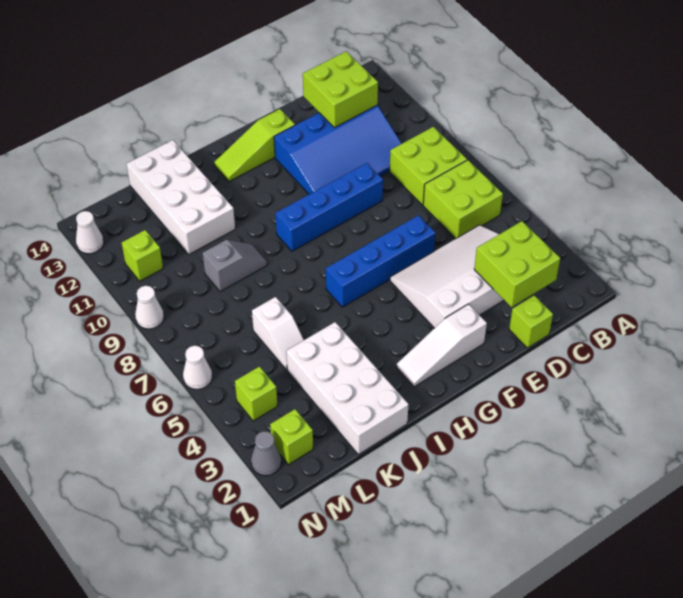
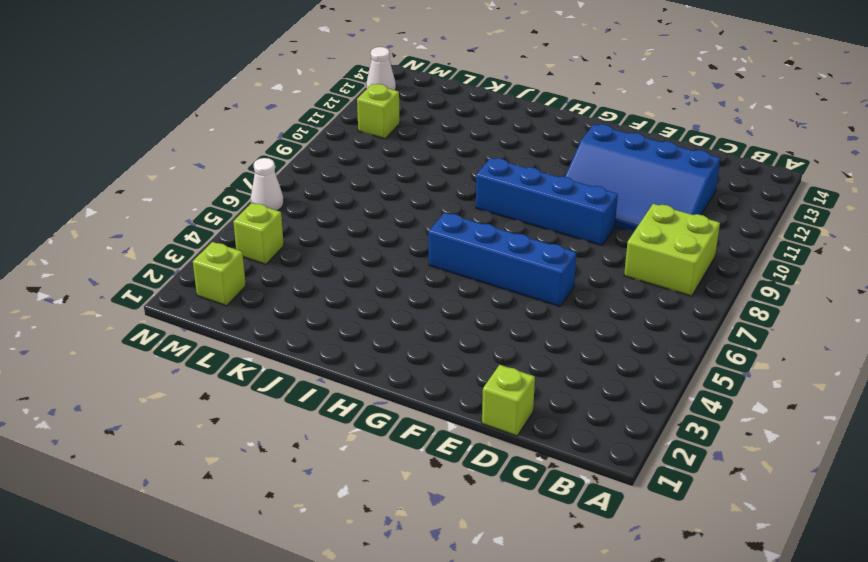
none -> lime 2x2 brick [423,160,503,239]
none -> white 3x4 slope [390,225,504,328]
none -> white 1x3 slope [397,304,487,387]

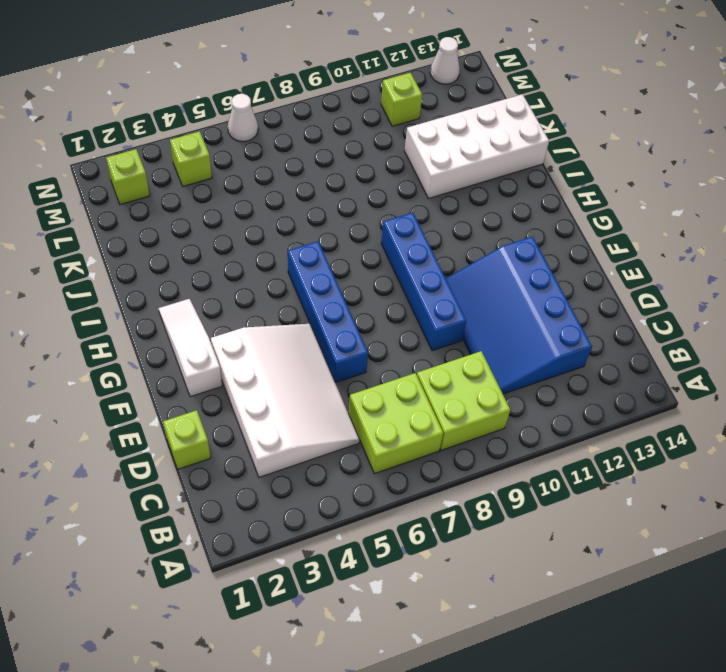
none -> lime 1x3 slope [214,109,295,182]
none -> white 2x4 brick [286,322,409,455]
none -> grey 1x2 slope [203,240,267,292]

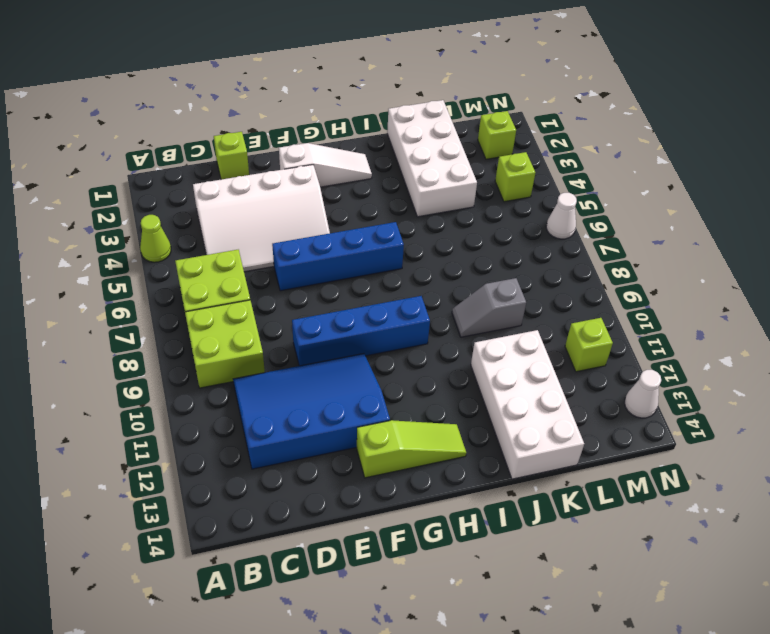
lime 1x1 cone [140,215,171,262] -> none
none -> white 1x2 slope [252,297,304,370]
none -> grey 1x1 cone [251,431,281,476]
none -> white 1x1 cone [135,286,164,329]

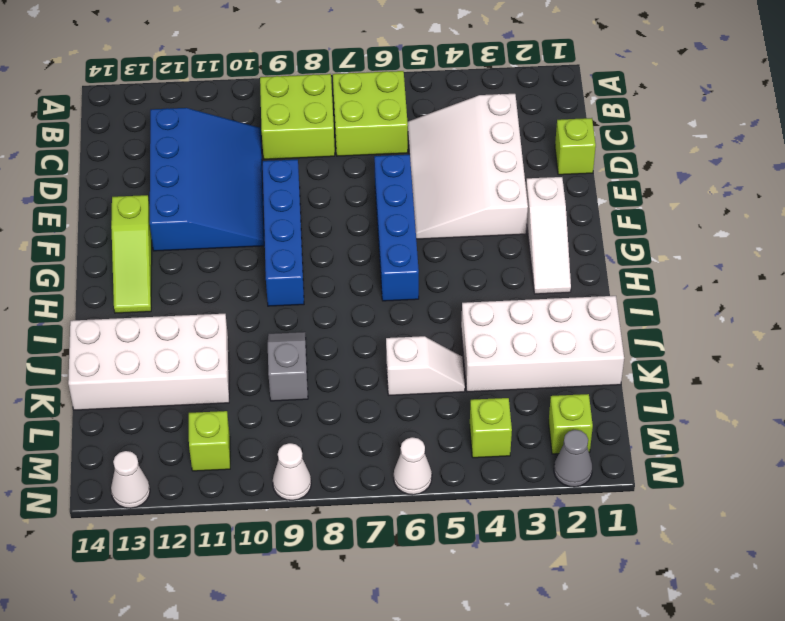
none -> lime 2x2 brick [474,221,560,307]
none -> lime 2x2 brick [303,51,378,128]

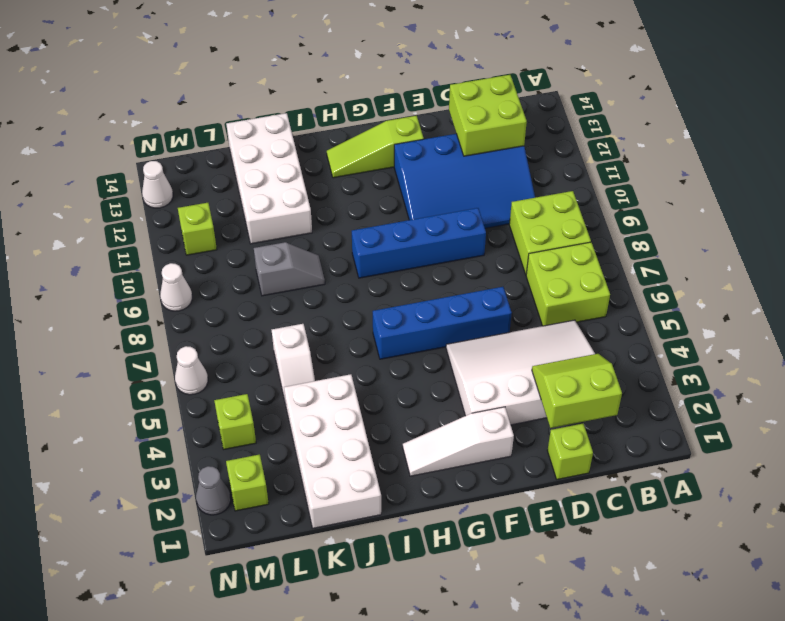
lime 2x2 slope [532,354,622,428] -> lime 2x2 brick [474,221,560,307]

